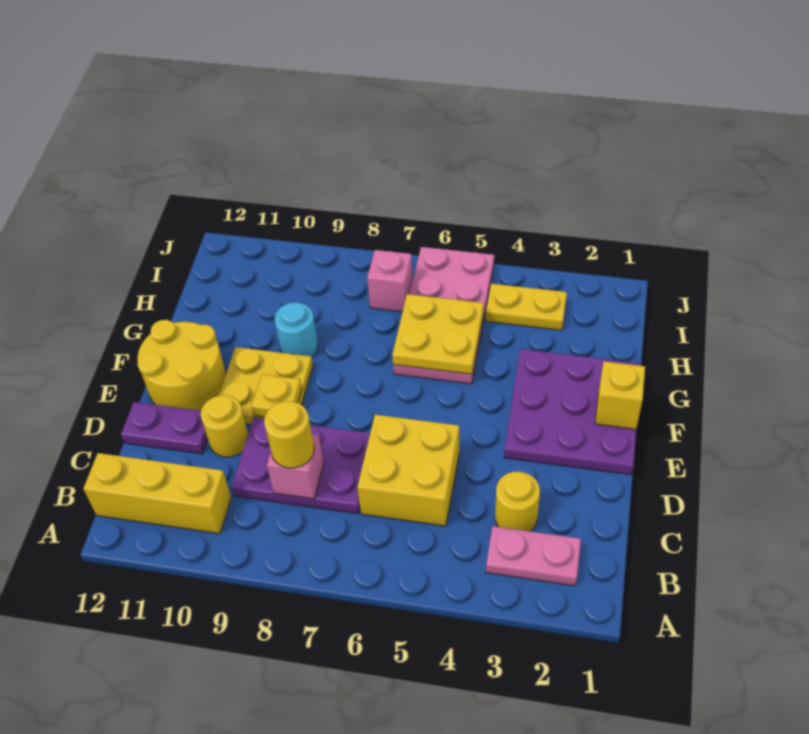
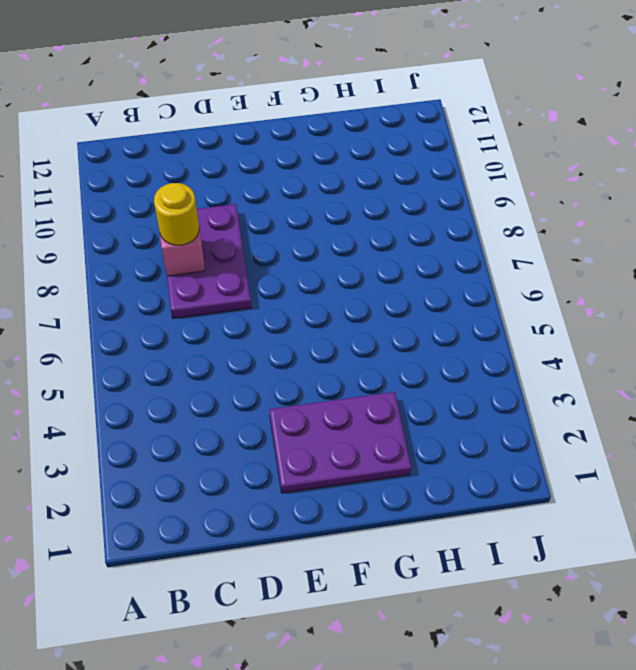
purple 2x3 plate [269,392,411,493] -> purple 3x3 plate [504,349,642,475]
none -> pink 1x2 plate [486,526,581,586]
none -> yellow 1x3 brick [83,453,232,534]
none -> yellow 1x1 round brick [495,472,540,531]

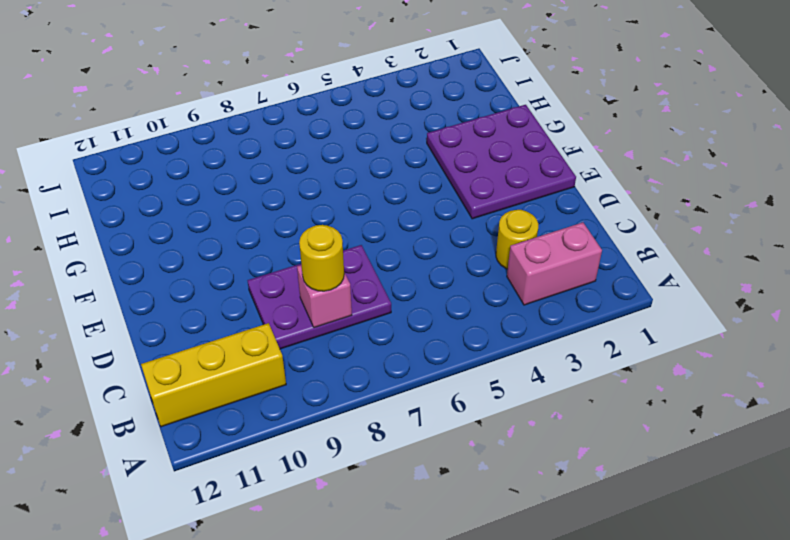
pink 1x2 brick [507,222,602,305] -> pink 1x2 plate [486,526,581,586]
none -> yellow 2x2 brick [357,415,459,526]
none -> yellow 1x1 round brick [201,395,248,457]
none -> purple 1x2 plate [121,402,208,454]

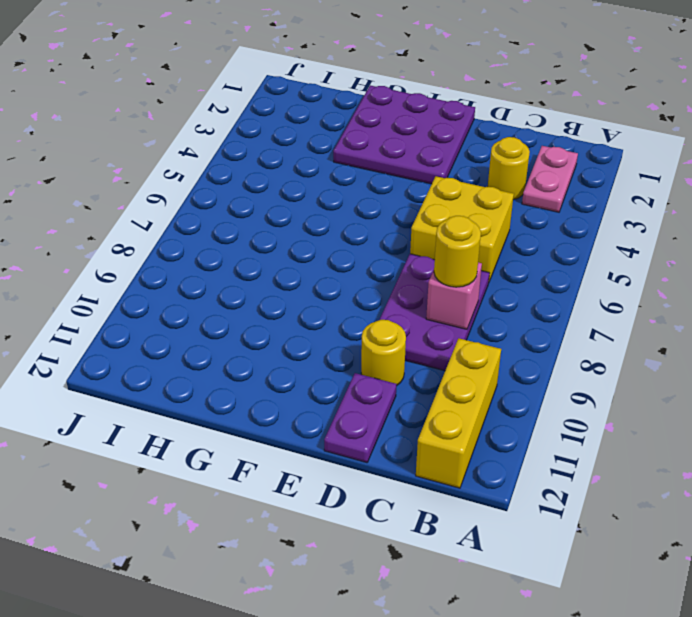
none -> yellow 2x2 plate [219,347,313,424]
none -> yellow 2x2 round brick [138,320,226,411]
none -> pink 2x4 plate [393,247,494,384]

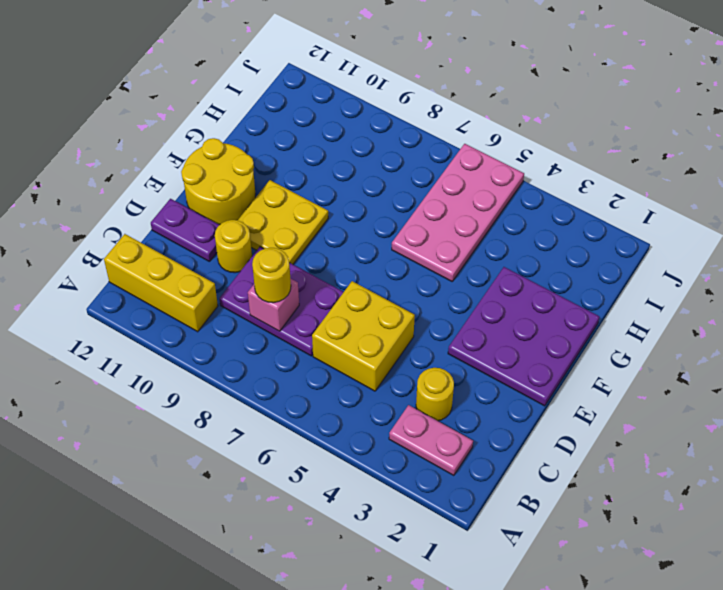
none -> cyan 1x1 round brick [275,302,318,357]
none -> yellow 1x2 plate [485,284,567,330]
none -> pink 1x1 brick [367,250,413,312]

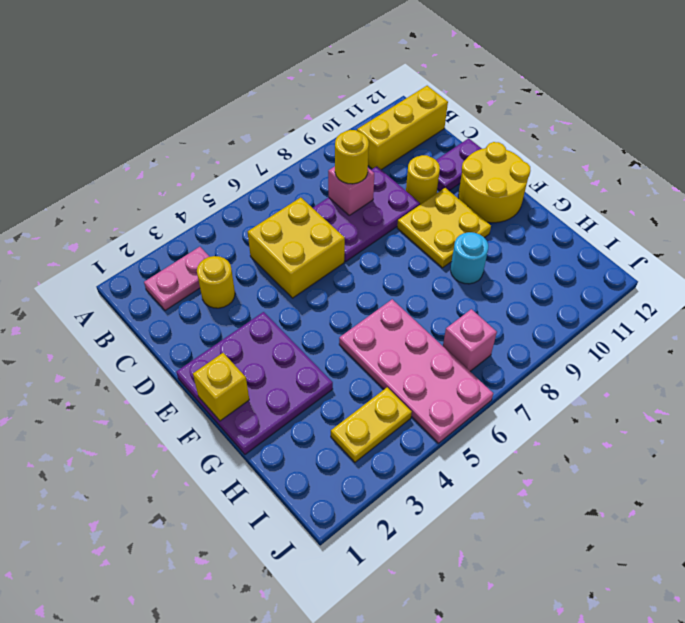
none -> yellow 1x1 plate [252,374,302,417]
none -> yellow 2x2 plate [392,294,484,374]

